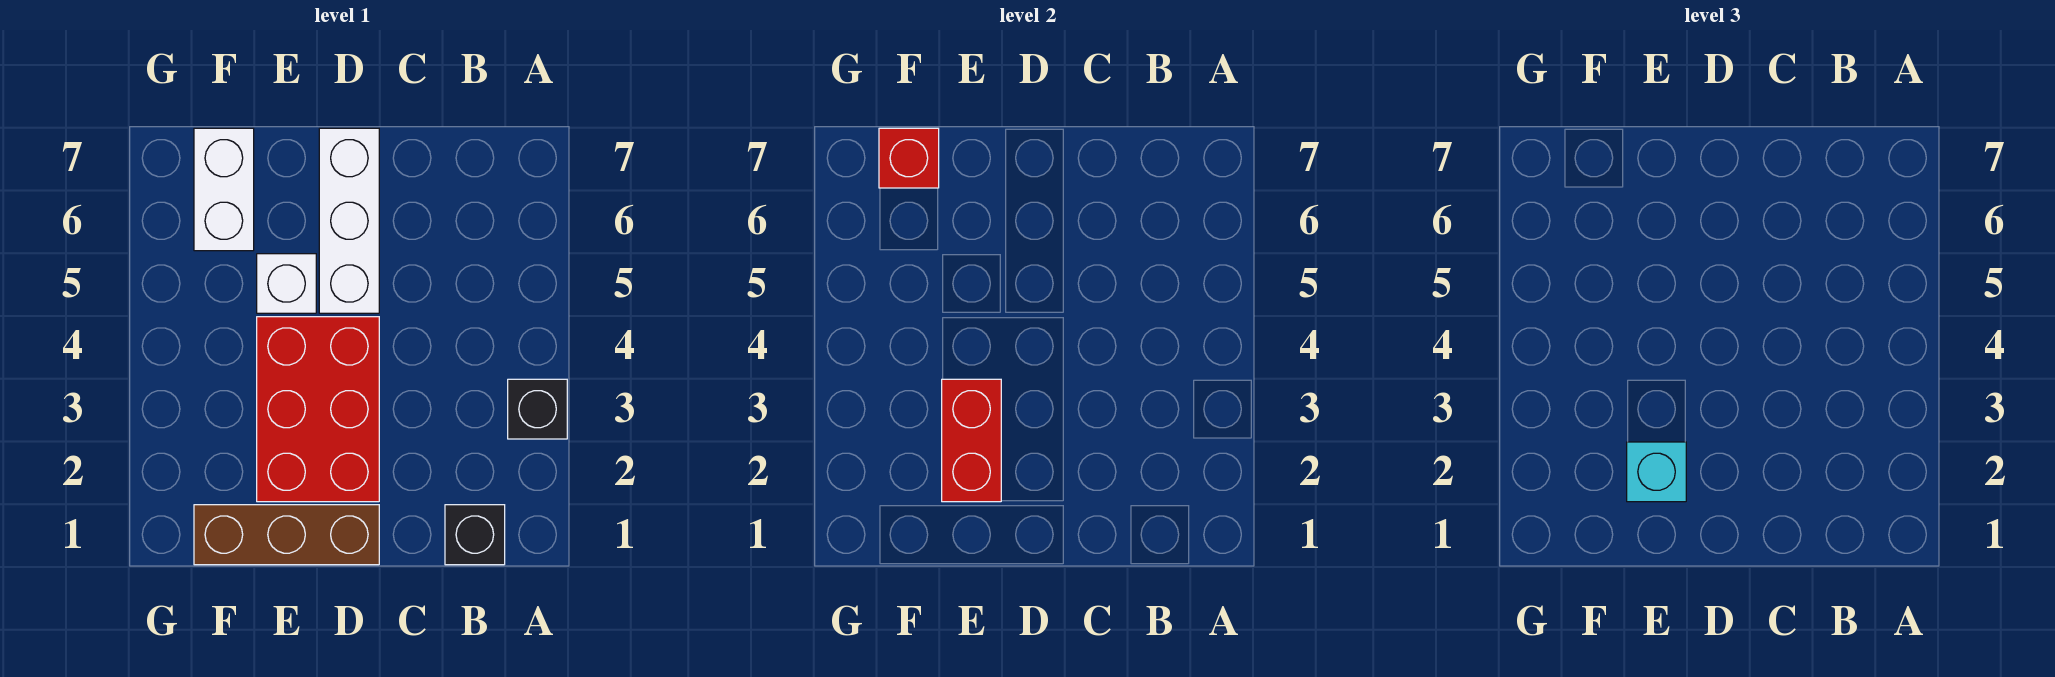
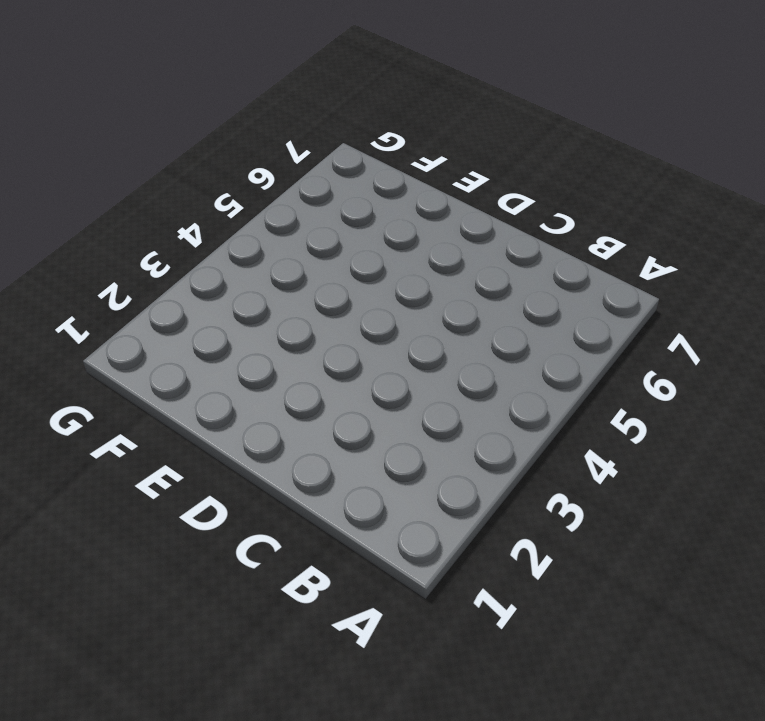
none -> black 1x1 brick [508,379,567,439]
none -> black 1x1 brick [445,505,505,565]

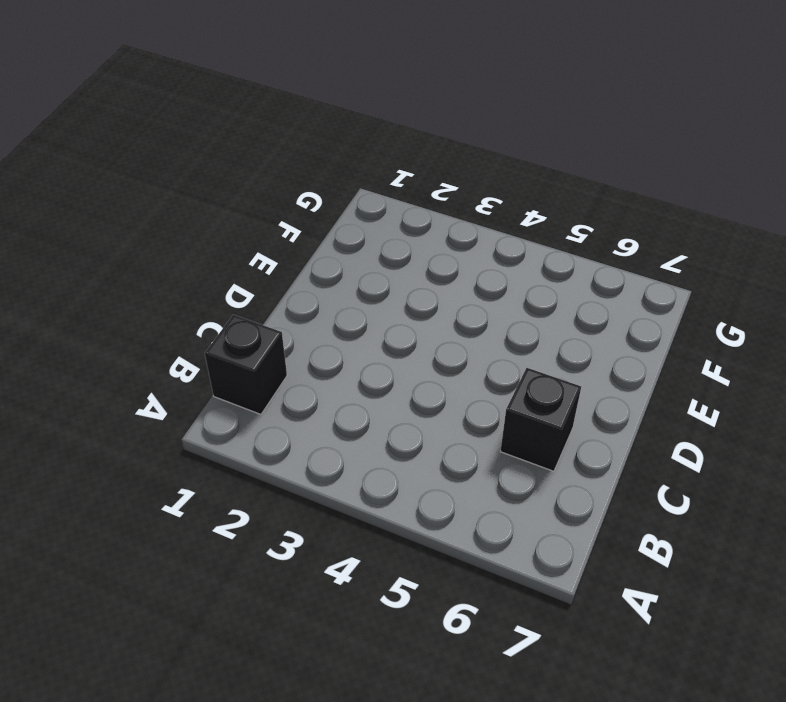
black 1x1 brick [501,368,581,471] -> black 1x1 brick moved to [508,379,567,439]
none -> brown 1x3 brick [194,505,379,565]
none -> red 2x3 brick [257,317,379,502]

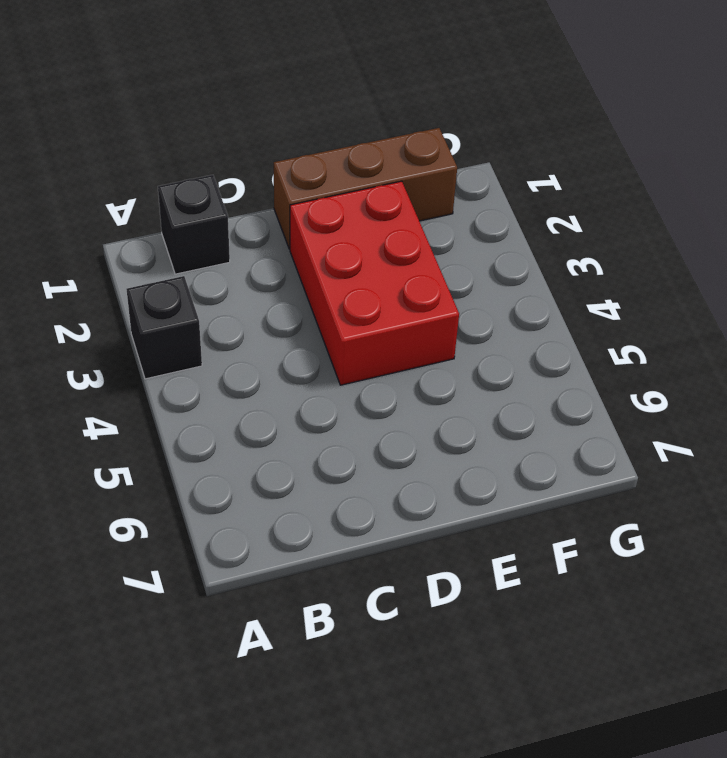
none -> white 1x3 brick [319,128,379,313]
none -> white 1x1 brick [257,254,316,313]

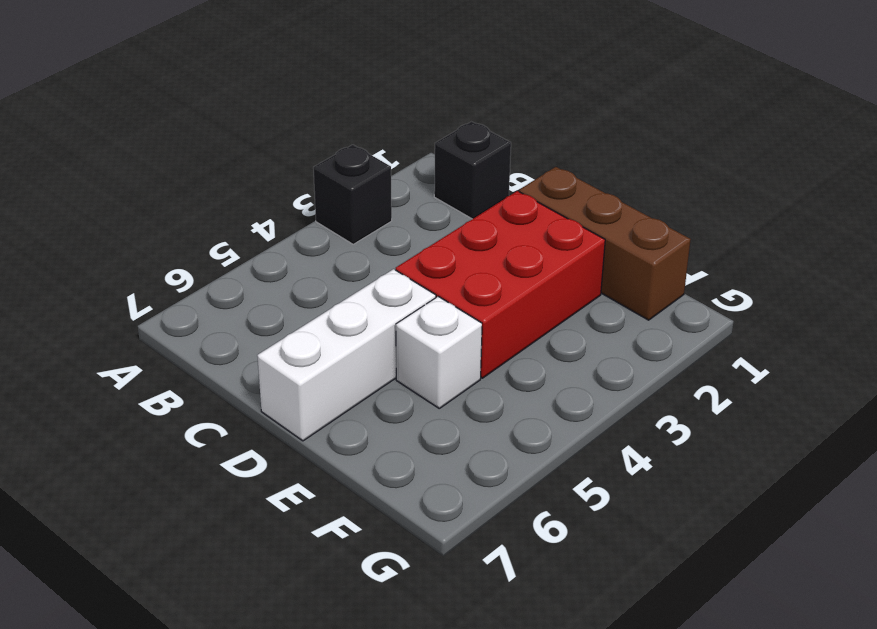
none -> white 1x2 brick [194,128,254,251]
none -> red 1x2 brick [942,379,1001,502]

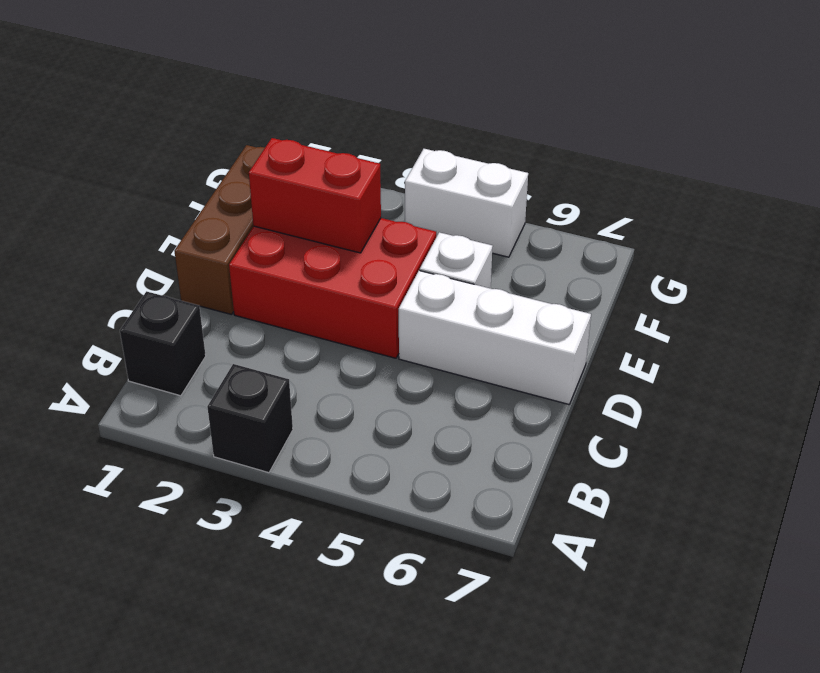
white 1x2 brick [405,149,528,257] -> white 1x2 brick moved to [194,128,254,251]
none -> red 1x1 brick [879,128,939,188]
none -> cyan 1x1 brick [1627,442,1686,502]

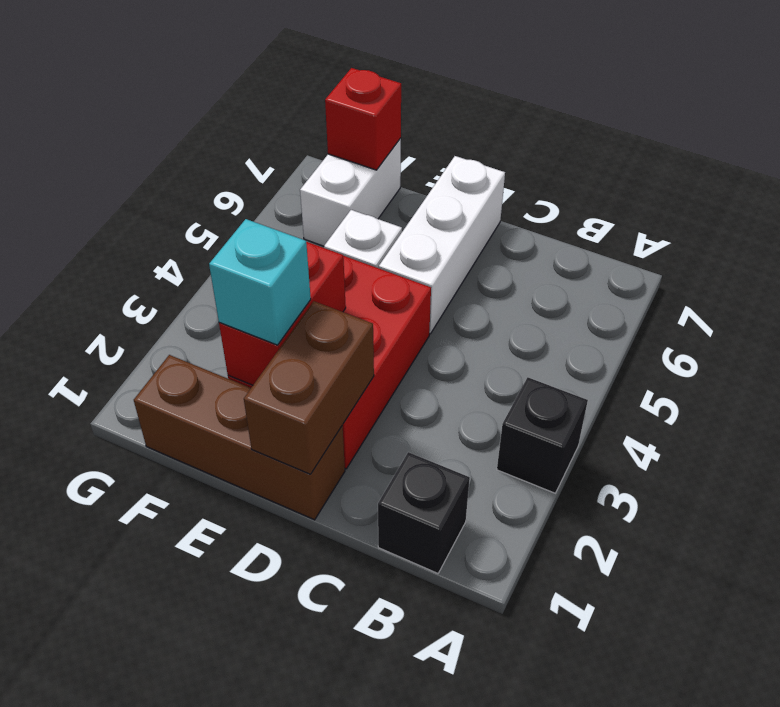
brown 1x2 brick [244,301,374,474] -> none

